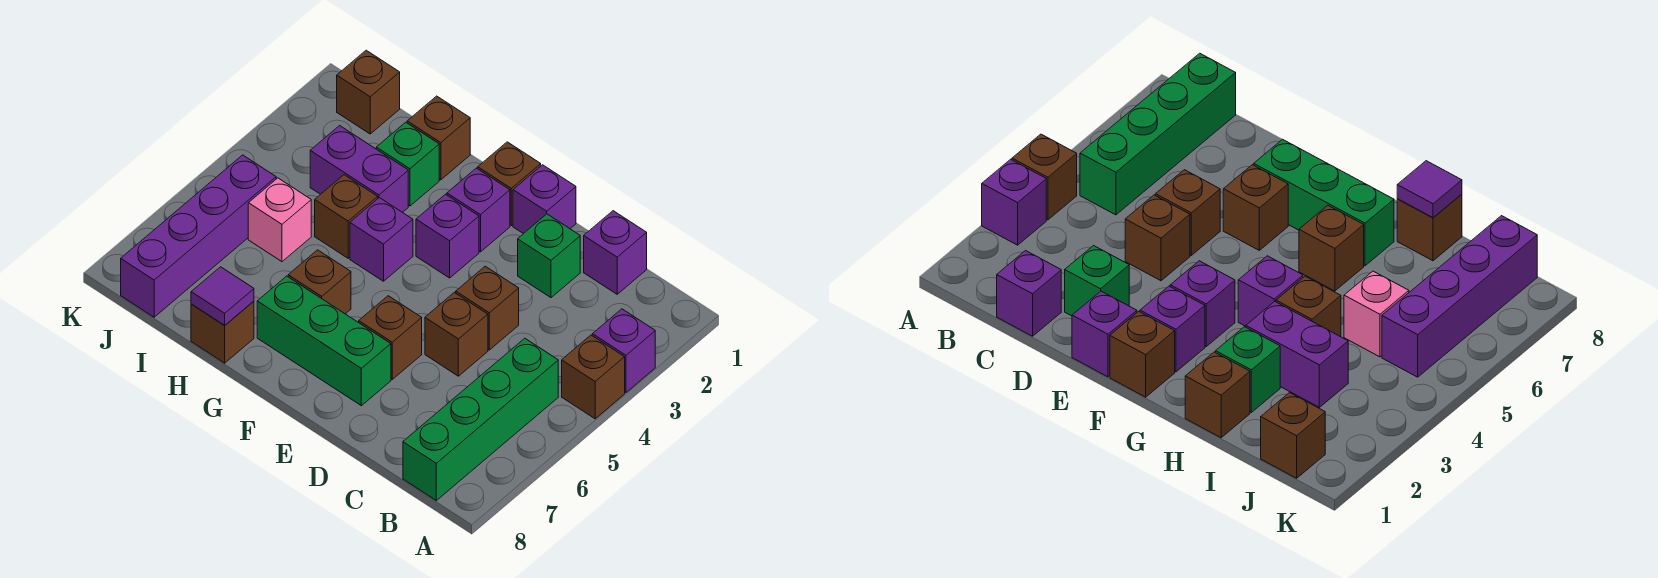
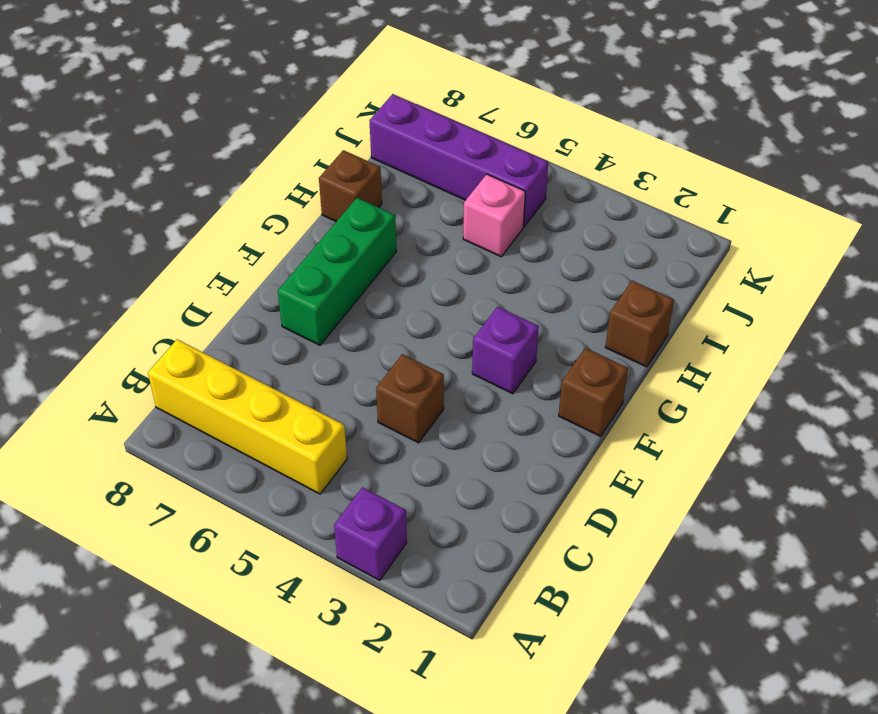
yellow 1x4 brick [148,339,347,494] -> green 1x4 brick [403,338,558,500]
none -> brown 1x1 brick [562,335,625,419]
none -> purple 1x1 brick [584,211,647,294]
none -> green 1x1 brick [518,214,580,298]

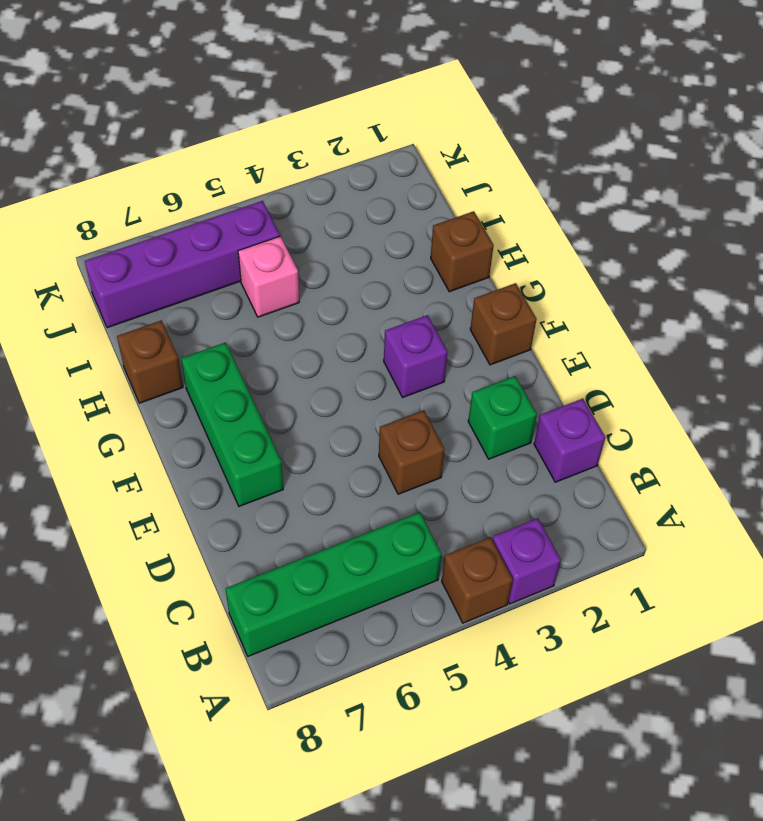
none -> brown 1x1 brick [425,292,488,376]
none -> purple 1x1 brick [513,165,576,234]
none -> brown 1x1 brick [359,296,422,379]

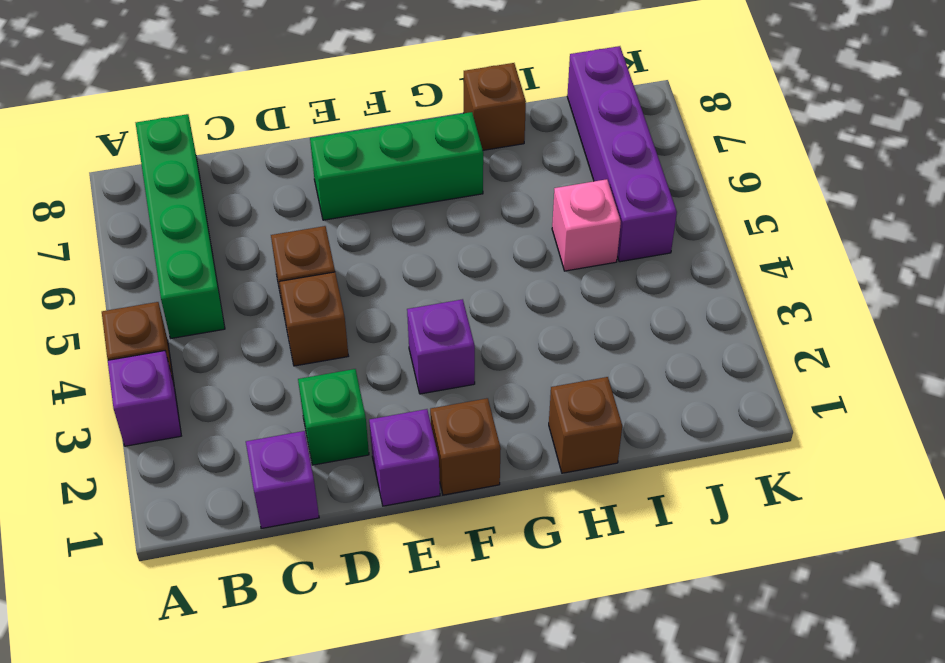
none -> brown 1x1 brick [359,296,422,379]
none -> purple 1x1 brick [447,168,510,252]
none -> purple 1x1 brick [350,198,413,281]

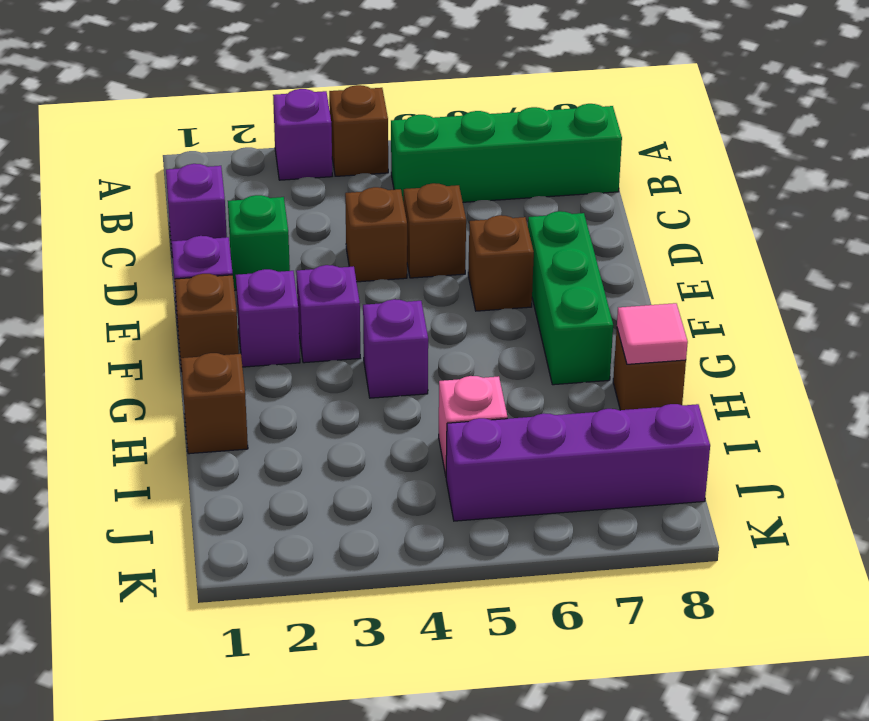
pink 1x1 tile [617,303,688,364] -> purple 1x1 tile [191,267,254,325]
none -> brown 1x1 brick [288,250,351,314]
none -> green 1x1 brick [376,122,439,206]
none -> purple 1x2 brick [310,126,408,212]

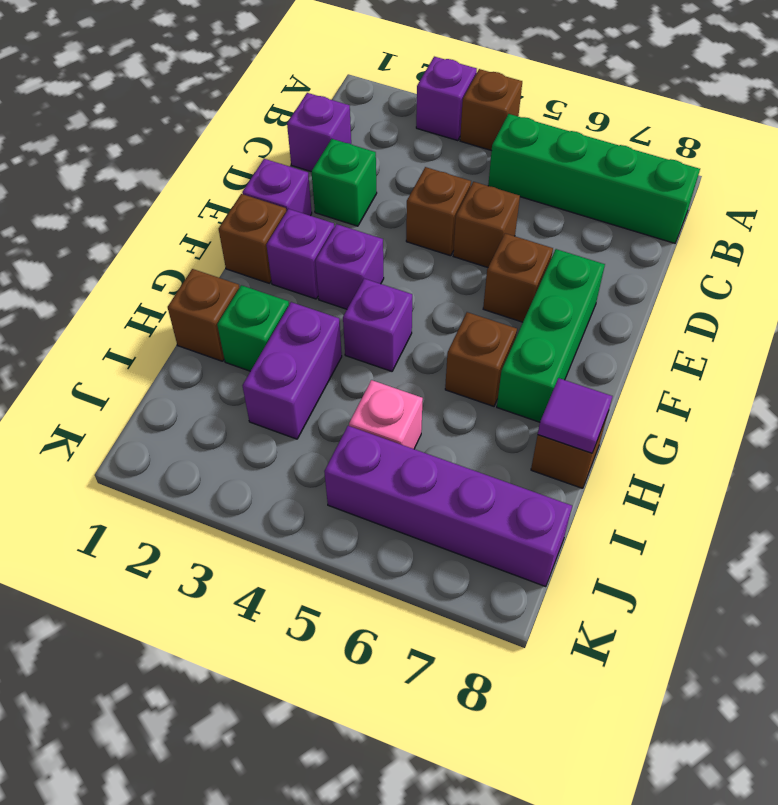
none -> brown 1x1 brick [315,175,378,258]
none -> brown 1x1 brick [337,50,400,134]

